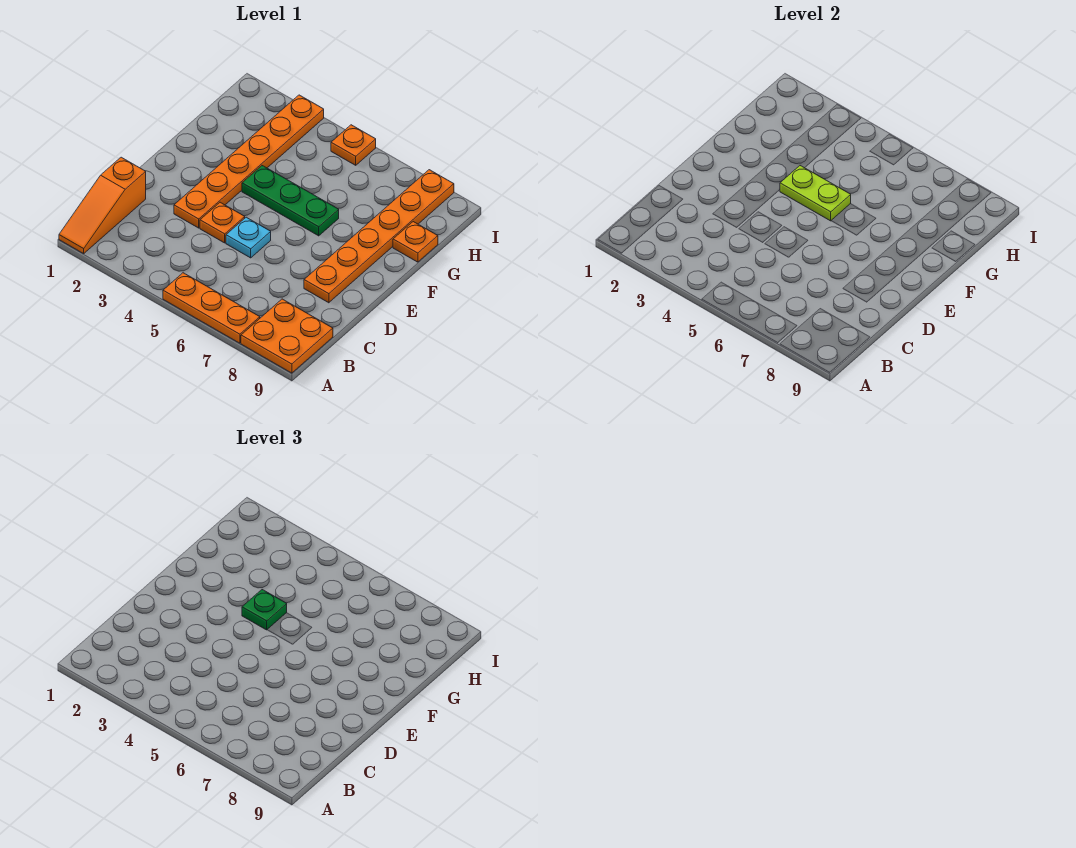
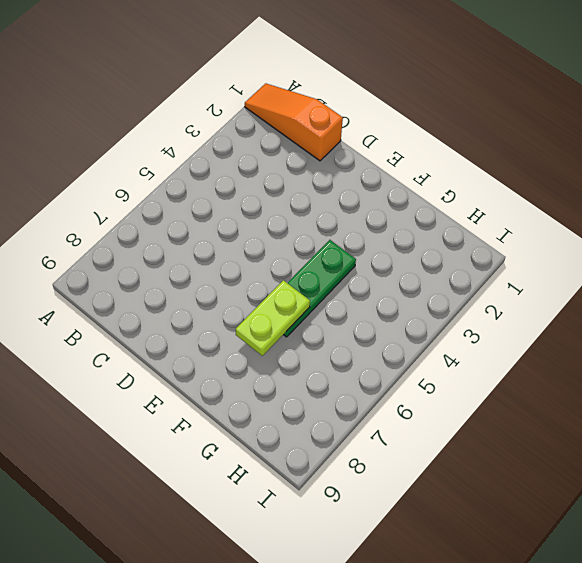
lime 1x2 plate [236,280,310,356] -> lime 1x2 plate moved to [780,166,851,221]
none -> orange 1x3 plate [163,273,260,343]
none -> orange 2x2 plate [241,299,333,373]
none -> orange 1x6 plate [174,95,324,228]

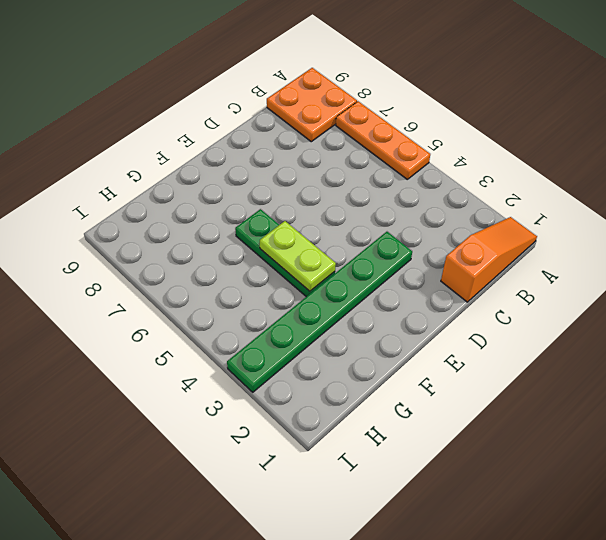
green 1x6 plate [227,232,412,392] -> orange 1x6 plate [174,95,324,228]
none -> orange 1x1 plate [200,202,245,243]
none -> cyan 1x1 plate [226,217,271,258]
none -> orange 1x6 plate [304,170,454,303]

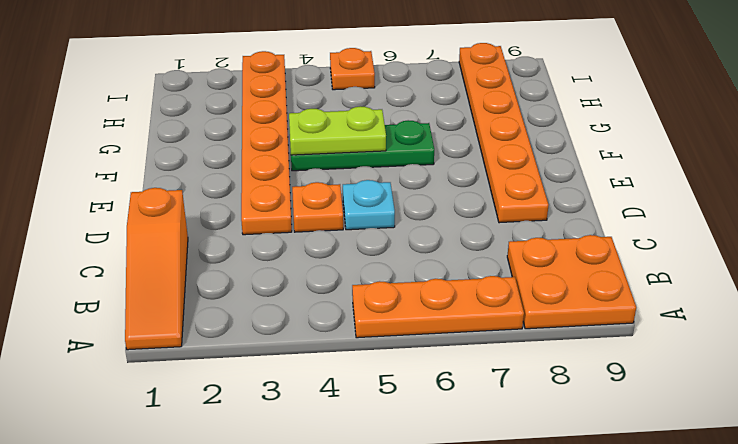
none -> orange 1x1 plate [393,222,438,262]
none -> green 1x1 plate [242,590,287,630]

